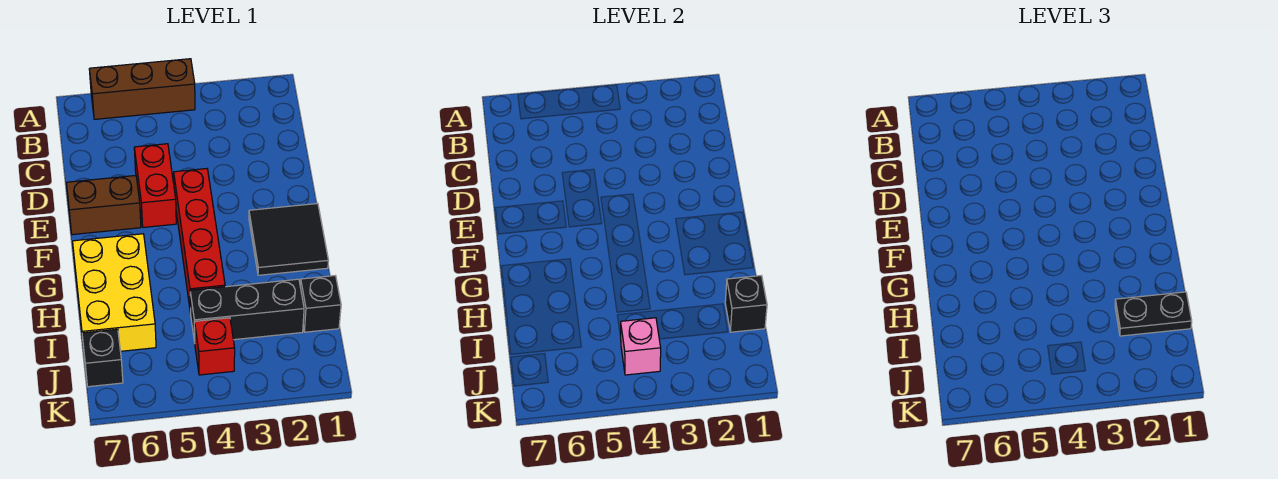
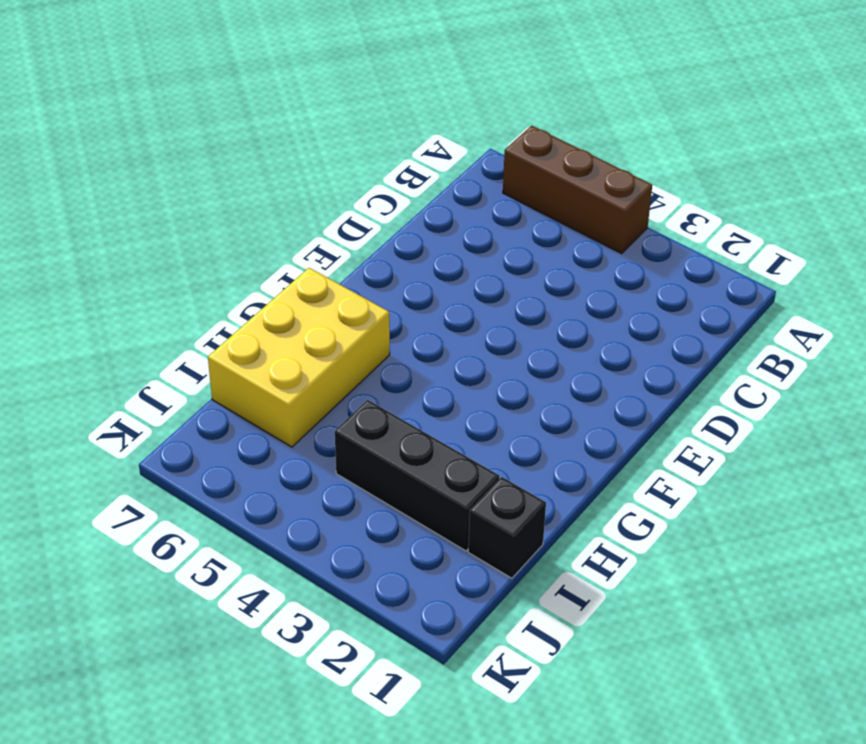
none -> red 1x2 brick [134,144,176,227]
none -> red 1x4 brick [174,169,225,313]
none -> brown 1x2 brick [66,176,141,235]

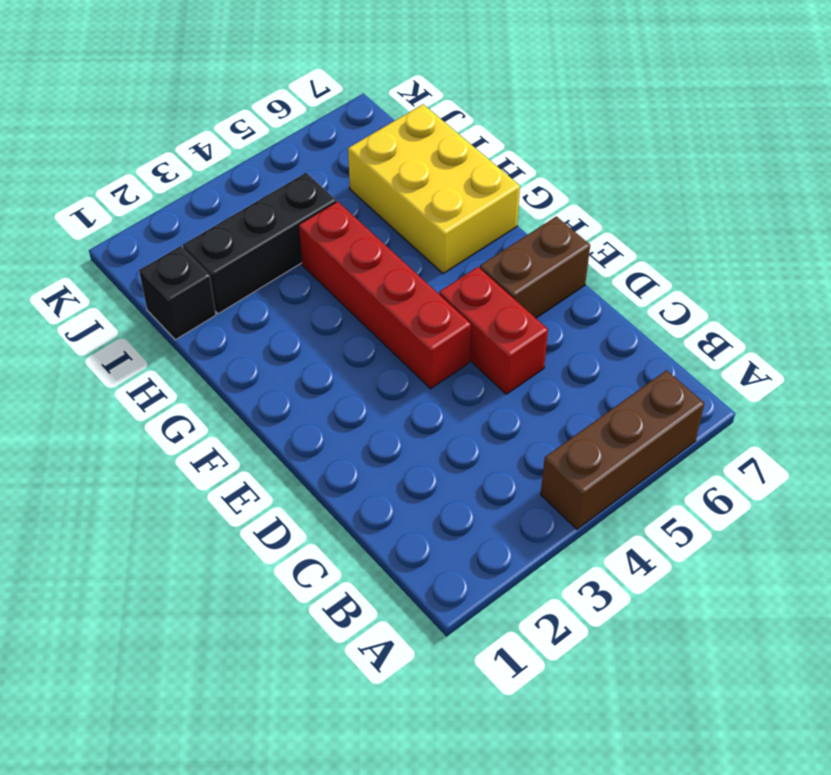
none -> black 2x2 tile [249,204,329,275]
none -> red 1x1 brick [195,318,235,375]
none -> black 1x1 brick [82,329,123,387]

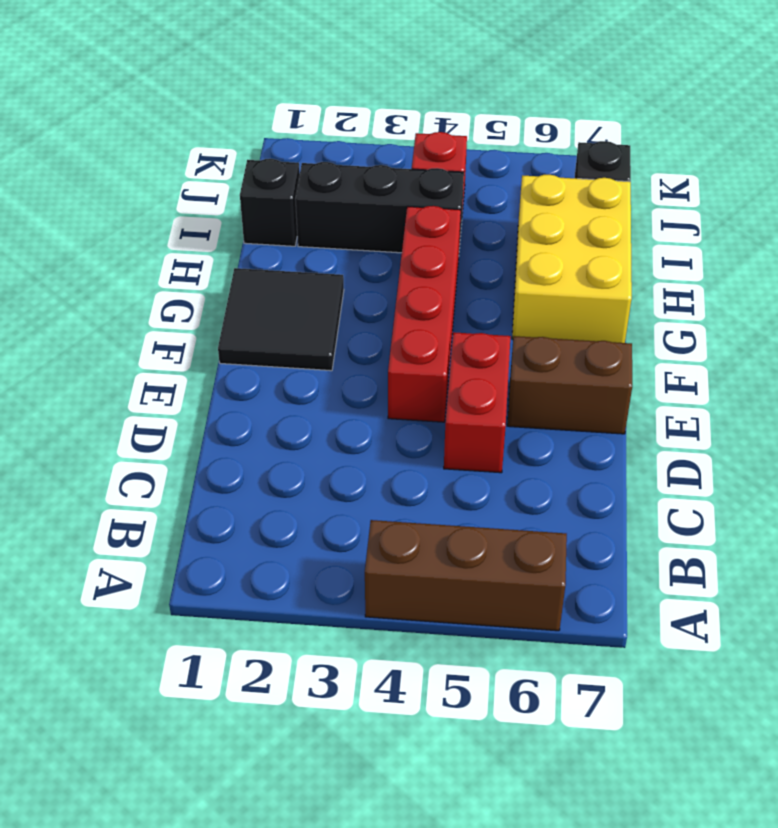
none -> black 1x1 brick [725,276,767,332]
none -> pink 1x1 brick [621,318,661,375]
none -> black 1x2 plate [1115,292,1192,336]

